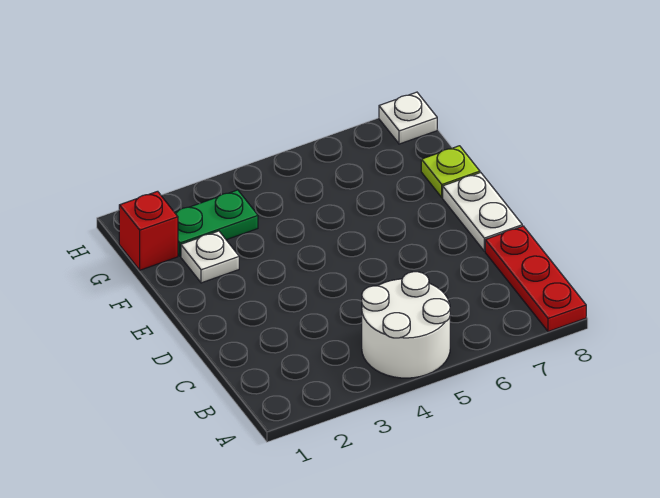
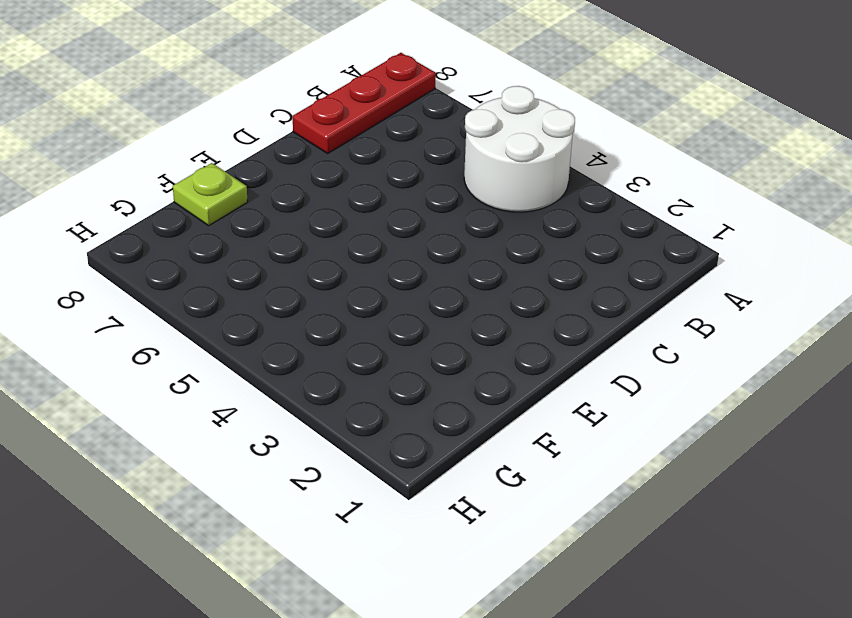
none -> white 1x2 plate [443,173,522,251]
none -> white 1x1 plate [181,231,239,283]

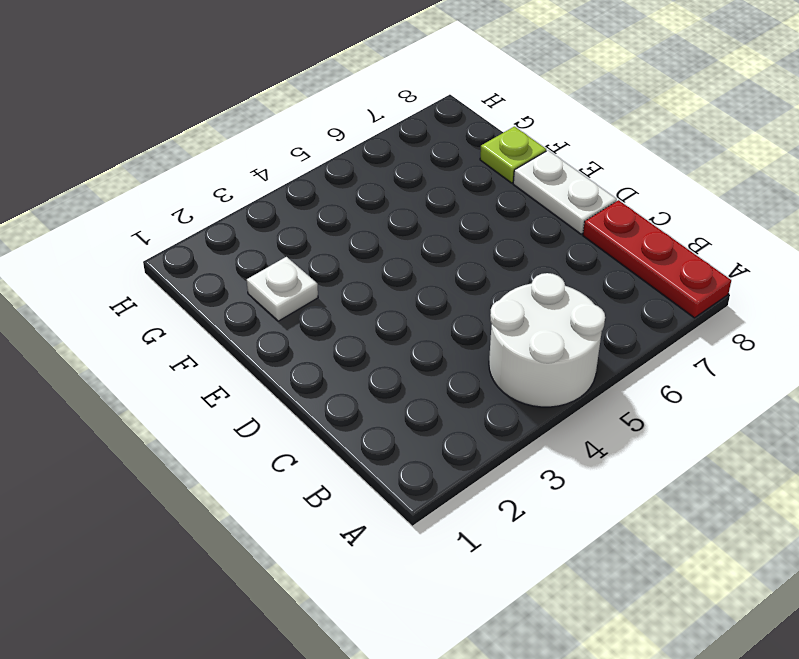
none -> red 1x1 brick [119,191,178,270]
none -> green 1x2 plate [175,190,258,256]

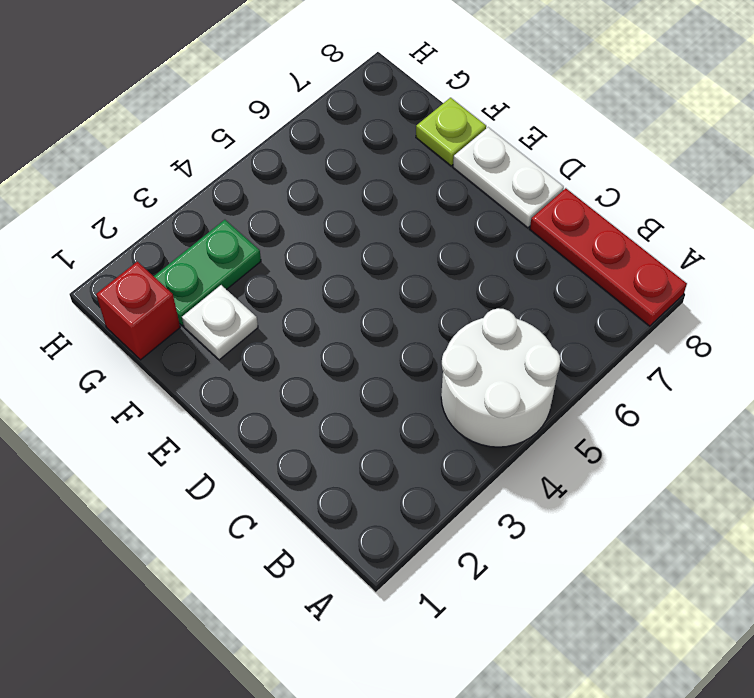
none -> white 1x1 plate [379,92,437,144]

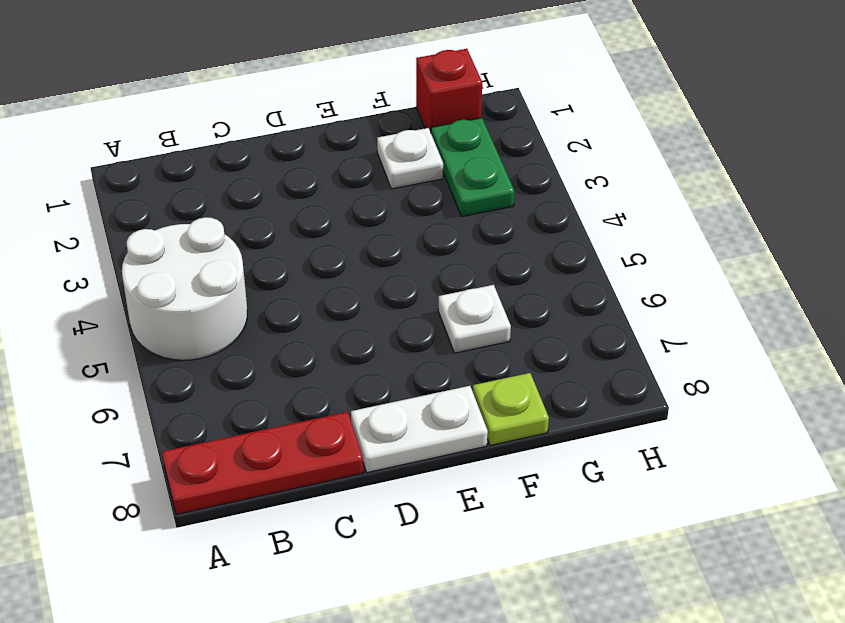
white 1x1 plate [438,285,511,353] -> white 1x1 plate moved to [379,92,437,144]

